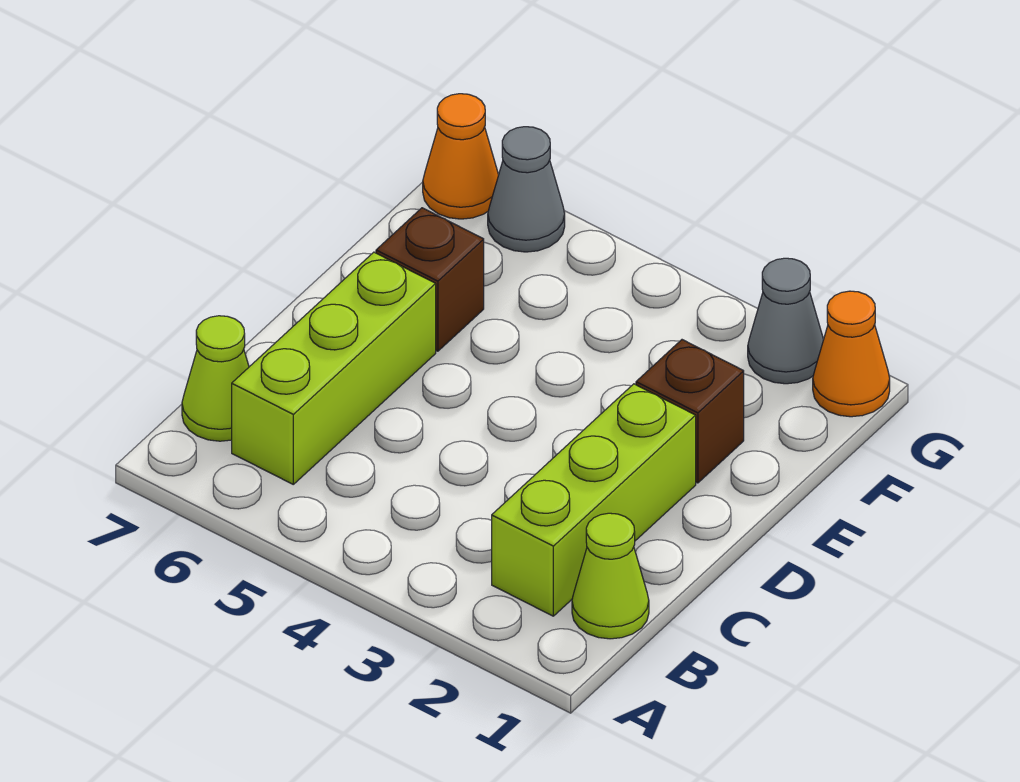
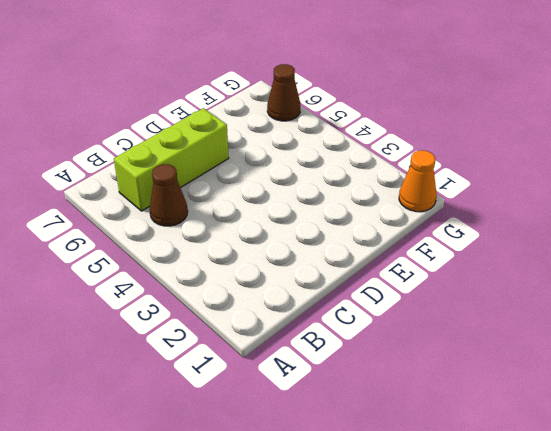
brown 1x1 cone [150,164,188,226] -> none
brown 1x1 cone [267,64,300,121] -> grey 1x1 cone [488,127,565,252]
none -> lime 1x1 cone [572,513,649,639]
none -> lime 1x3 brick [492,384,696,616]

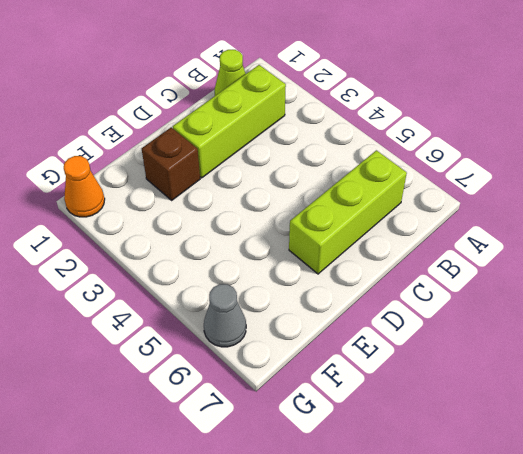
none -> lime 1x1 cone [182,316,249,441]
none -> brown 1x1 brick [376,208,484,351]

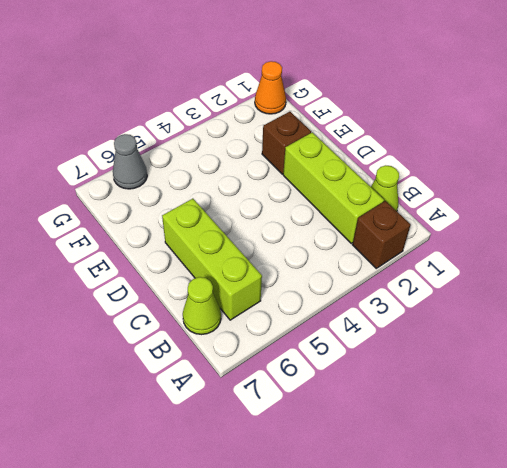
brown 1x1 brick [352,201,411,268] -> brown 1x1 brick moved to [376,208,484,351]
none -> grey 1x1 cone [748,258,823,384]
none -> orange 1x1 cone [423,94,498,219]

